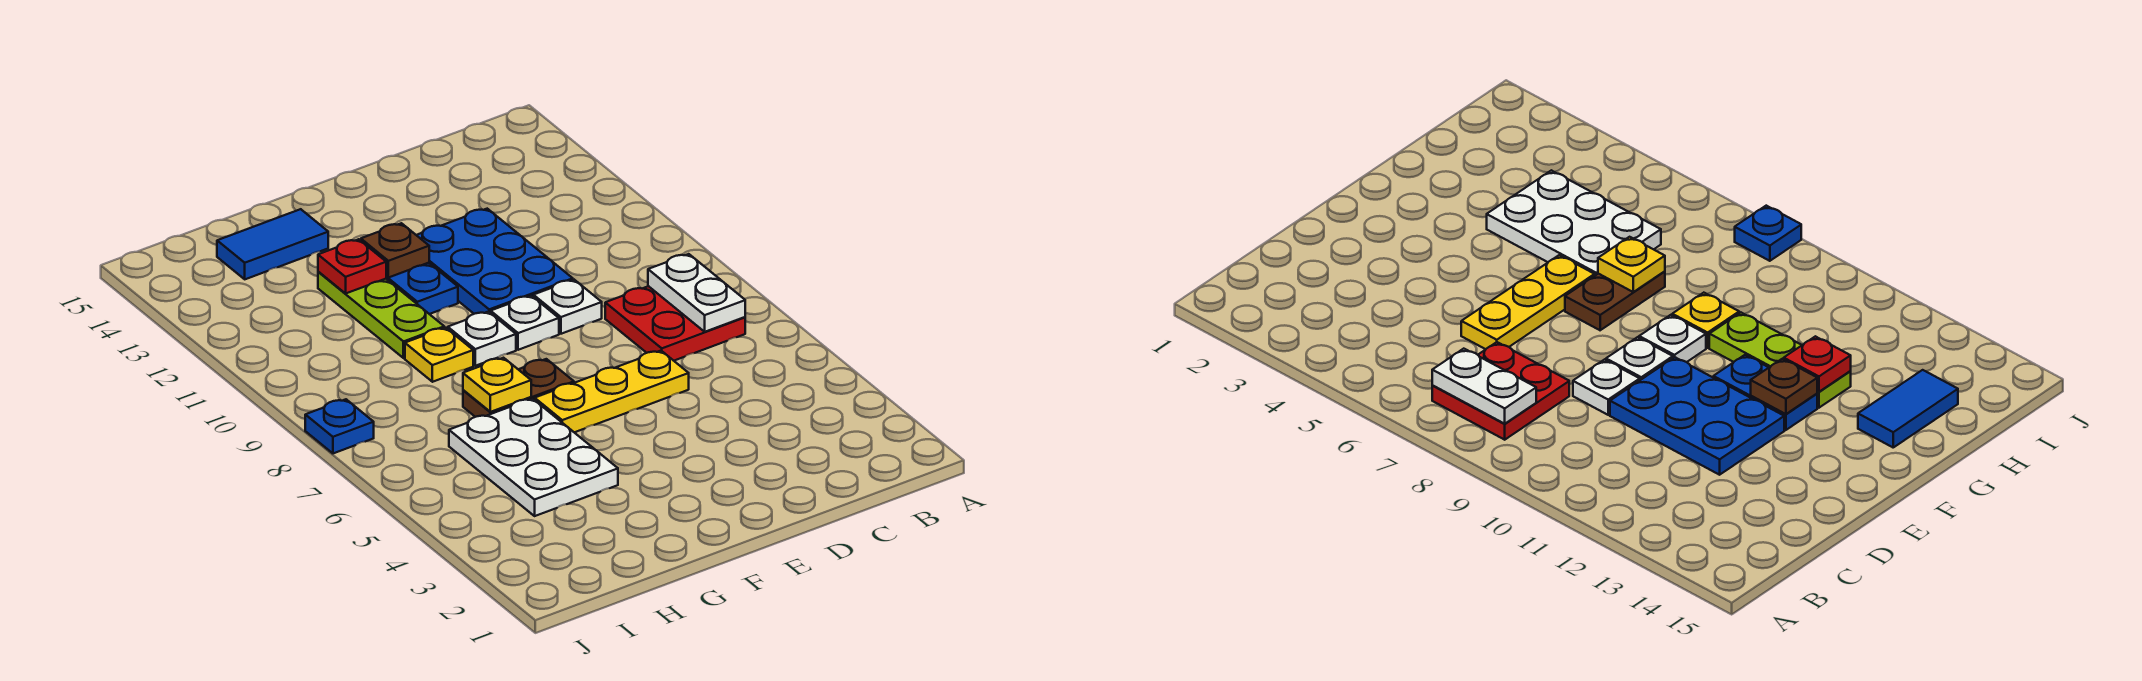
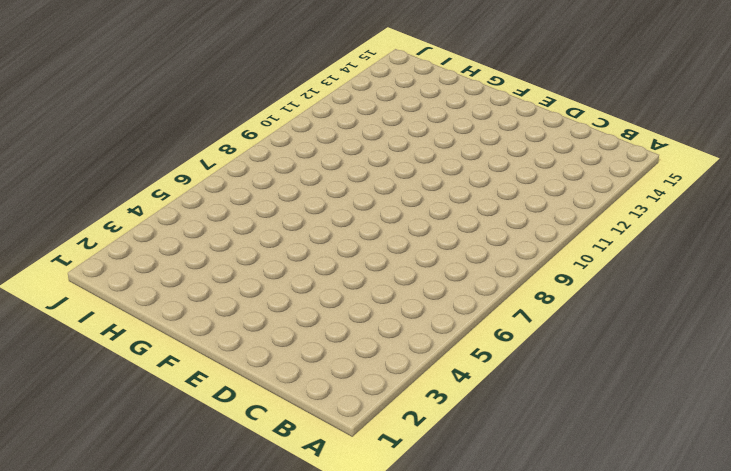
none -> red 2x2 plate [605,286,745,361]
none -> yellow 1x3 plate [535,351,689,432]
none -> white 1x1 plate [533,280,602,334]

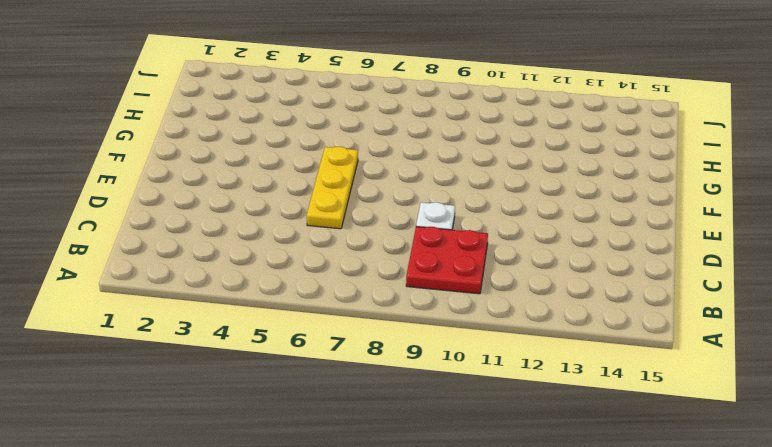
red 2x2 plate [406,226,488,294] -> red 2x2 plate moved to [605,286,745,361]
none -> blue 2x3 plate [417,209,573,314]
none -> white 1x1 plate [491,296,559,350]
none -> brown 1x2 plate [463,359,574,417]

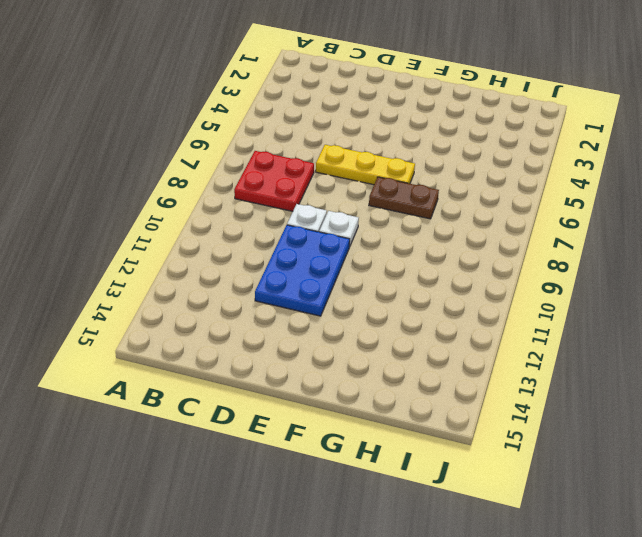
none -> white 1x1 plate [448,312,516,366]
none -> blue 1x2 plate [386,263,458,314]
none -> white 2x3 plate [449,399,618,516]

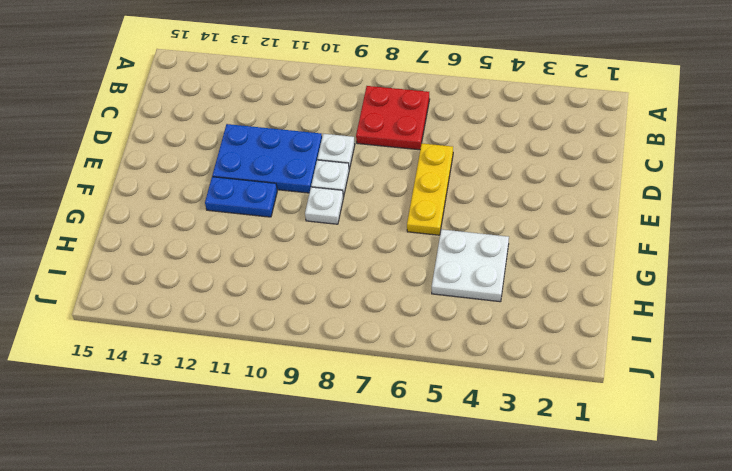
white 2x2 plate [432,229,509,302] -> white 2x3 plate [449,399,618,516]
none -> brown 1x2 plate [463,359,574,417]
none -> yellow 1x1 plate [405,328,473,382]
none -> lime 1x3 plate [318,272,444,358]

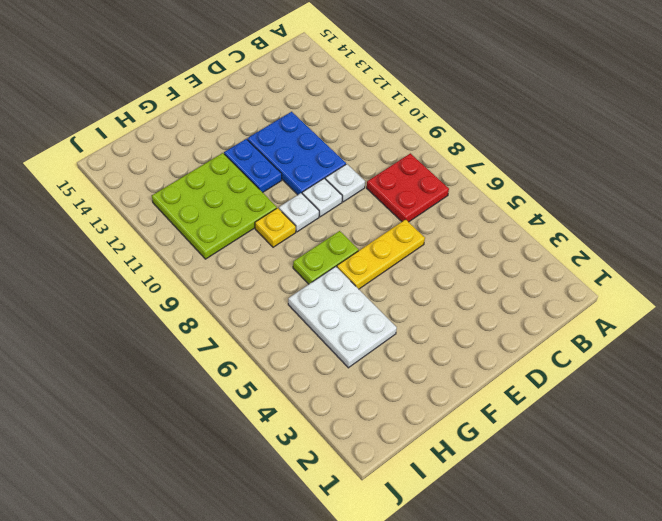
lime 1x2 plate [293,231,359,284] -> brown 1x2 plate [463,359,574,417]
lime 3x3 plate [152,153,277,259] -> lime 1x3 plate [318,272,444,358]
none -> blue 1x2 tile [217,209,328,279]
none -> blue 1x1 plate [305,399,374,453]
none -> white 1x2 plate [648,254,745,332]

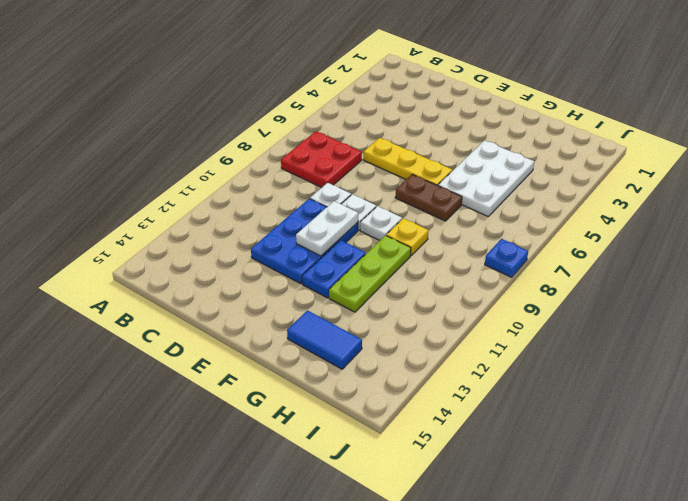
white 1x2 plate [296,201,358,256] -> white 1x2 plate moved to [648,254,745,332]
none -> brown 1x1 plate [361,223,429,278]
none -> yellow 1x1 plate [463,358,531,412]
none -> red 1x1 plate [318,239,386,293]

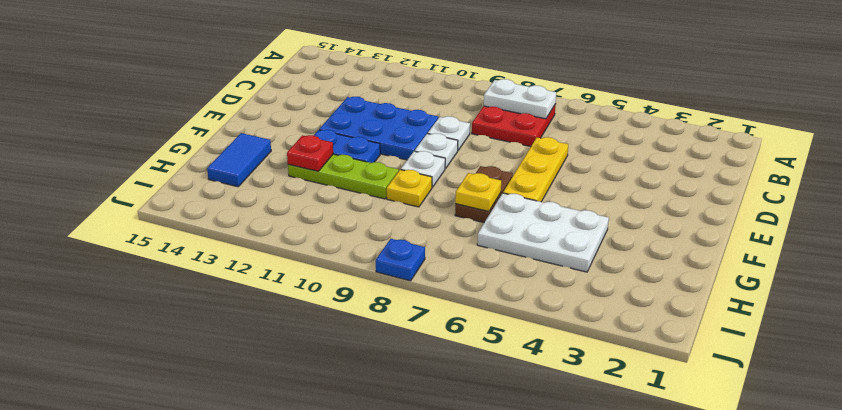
none -> brown 1x1 plate [361,223,429,278]

